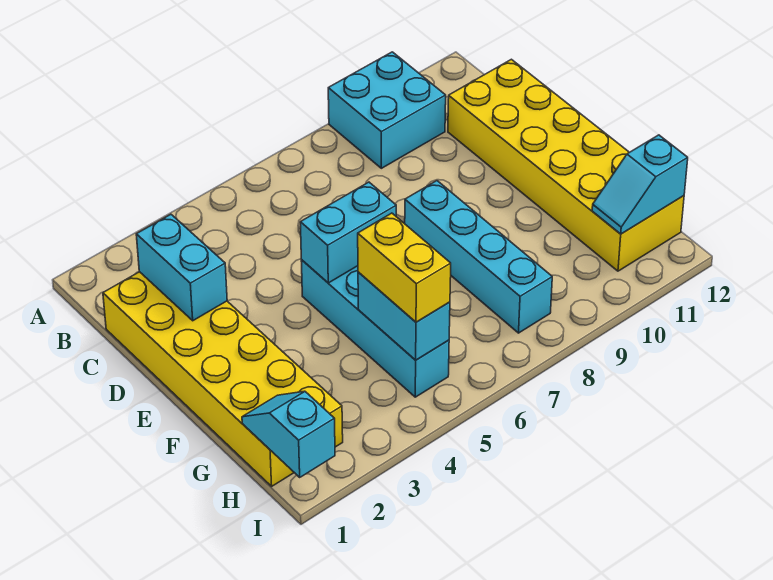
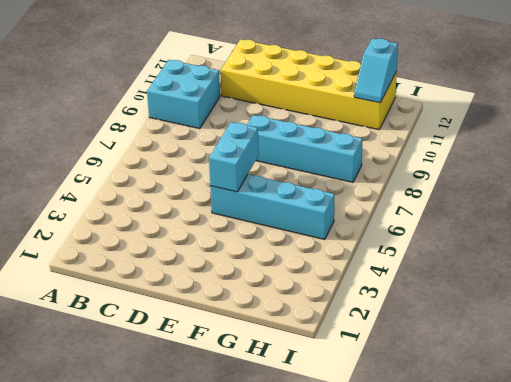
none -> yellow 2x6 brick [103,272,343,486]
none -> cyan 1x2 brick [136,215,227,321]

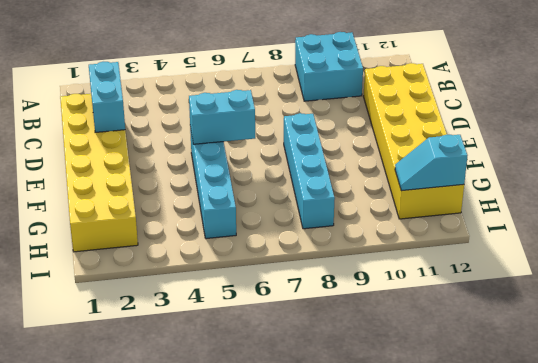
none -> cyan 1x2 brick [358,272,450,360]
none -> cyan 1x2 slope [242,391,335,477]

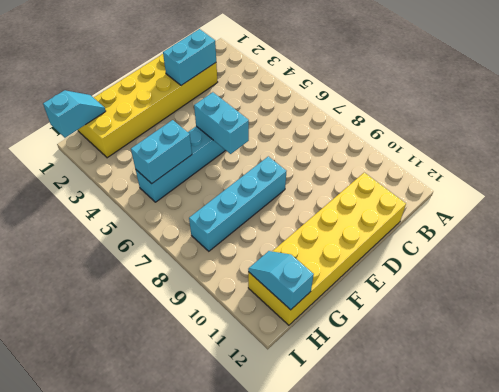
none -> cyan 2x2 brick [328,52,446,168]
none -> yellow 1x2 brick [358,213,451,322]

